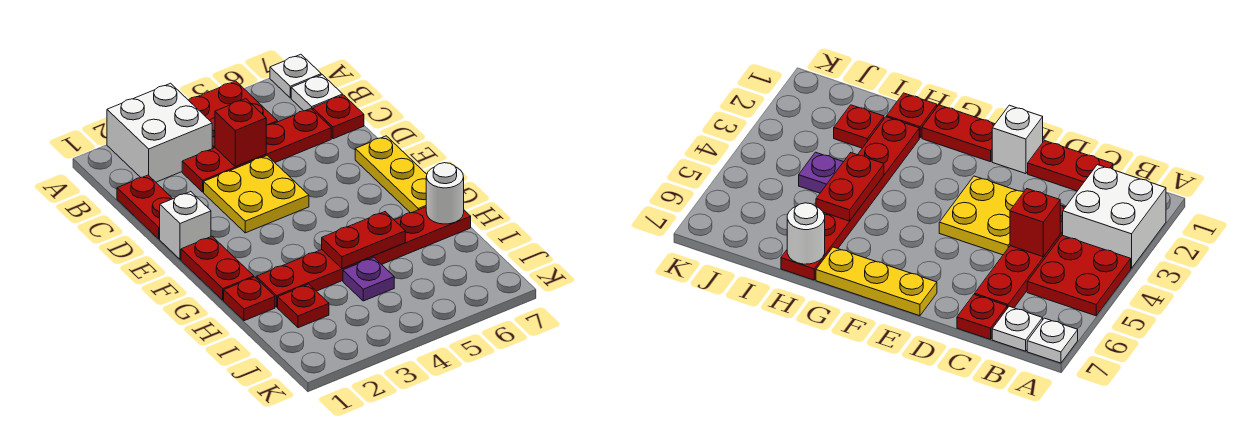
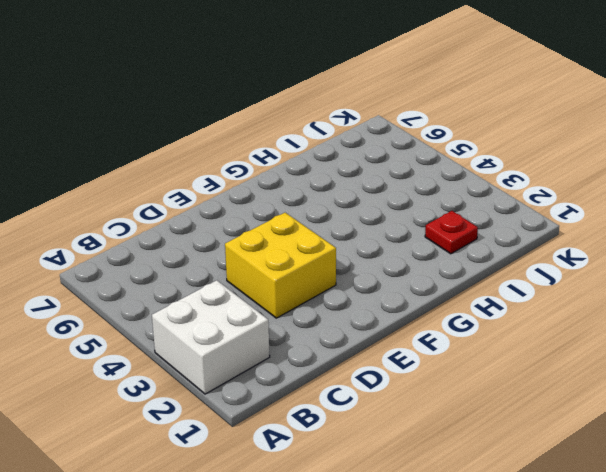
yellow 2x2 brick [225,213,336,318] -> yellow 2x2 plate [204,156,309,233]
none -> red 2x2 plate [189,81,277,149]
none -> white 1x1 plate [270,54,321,98]
none -> white 1x1 plate [291,75,343,111]

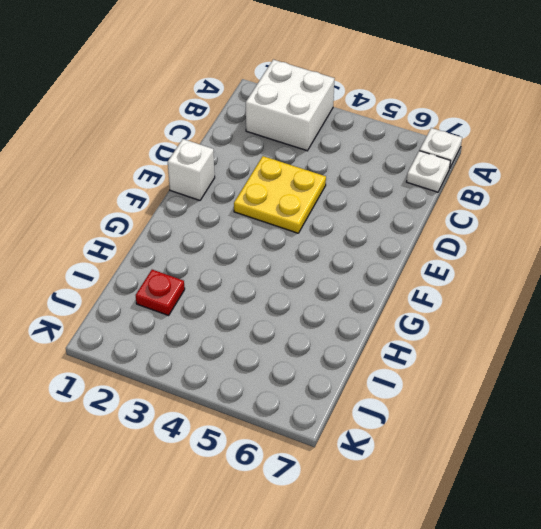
none -> red 2x2 plate [189,81,277,149]
none -> red 1x2 plate [117,175,173,239]
none -> red 1x4 plate [182,109,331,192]

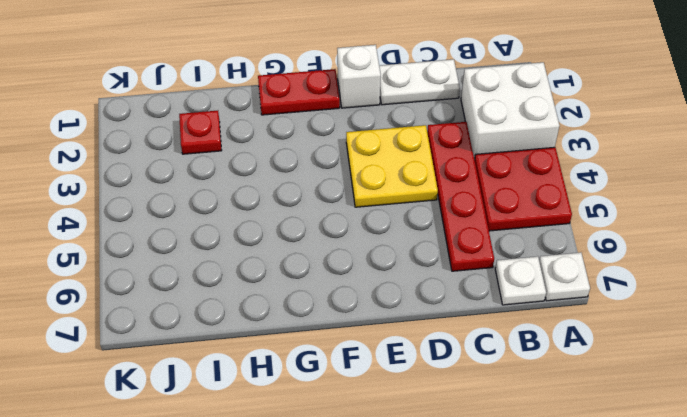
white 1x2 plate [379,59,460,105] -> red 1x2 plate [117,175,173,239]
none -> red 1x1 plate [313,95,364,139]
none -> yellow 1x3 plate [355,136,427,213]
none -> red 1x1 plate [224,277,275,321]

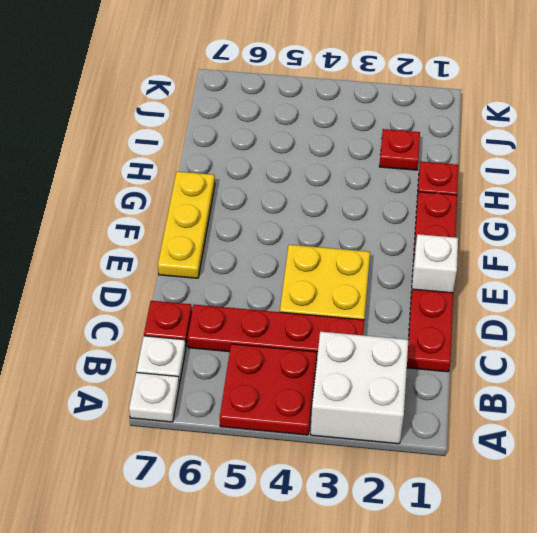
none -> red 1x6 plate [256,207,471,307]
none -> purple 1x1 plate [343,257,394,301]
none -> red 1x1 brick [215,99,266,167]

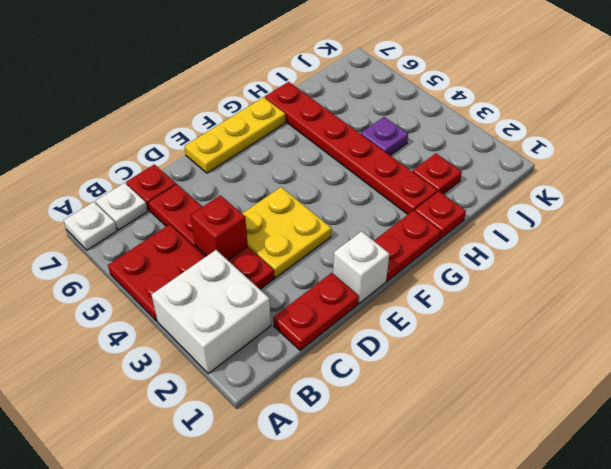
none -> red 1x2 plate [322,212,405,269]
none -> white 1x1 round brick [426,163,464,224]

